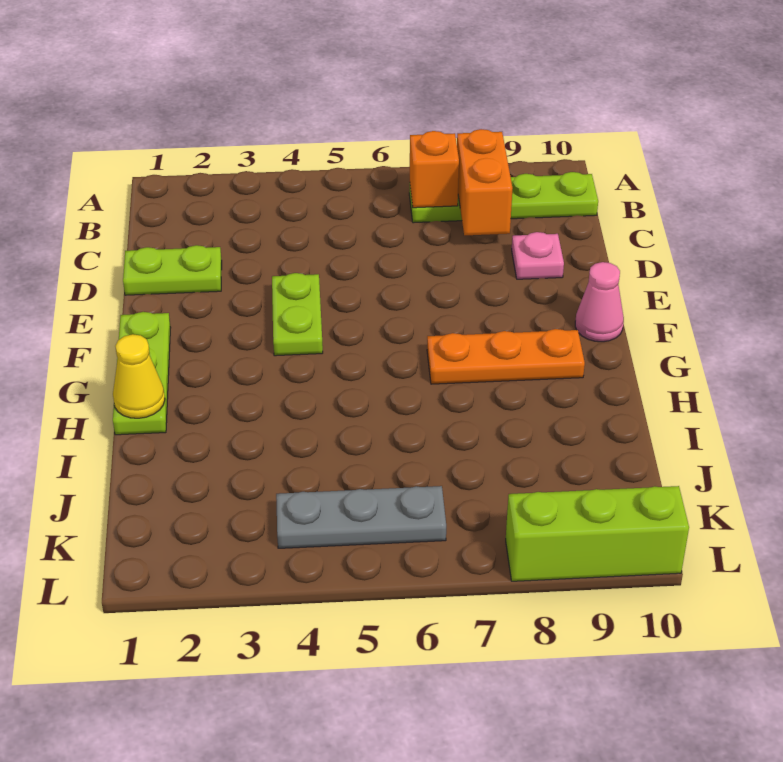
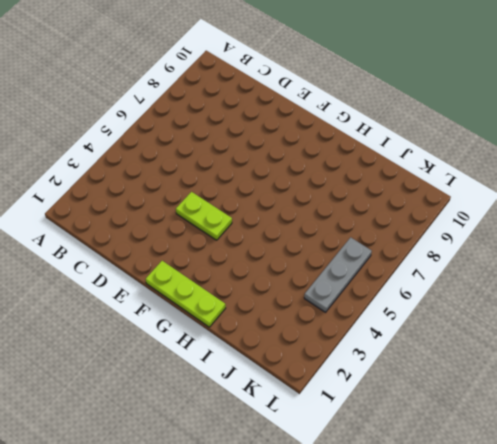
none -> lime 1x4 plate [409,172,598,223]
none -> lime 1x2 plate [123,245,222,295]
none -> pink 1x1 plate [512,232,564,279]

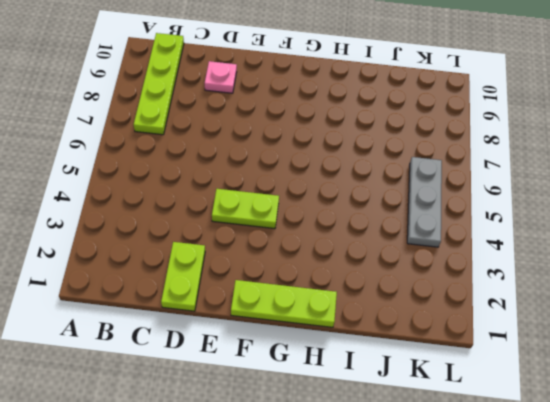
none -> pink 1x1 cone [575,262,624,342]
none -> orange 1x3 plate [427,329,585,384]
none -> lime 1x3 brick [506,486,689,581]

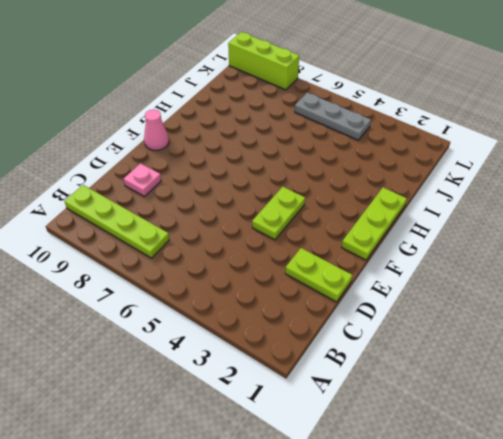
none -> orange 1x3 plate [427,329,585,384]
none -> orange 1x1 brick [410,131,459,208]
none -> orange 1x2 brick [457,129,513,235]

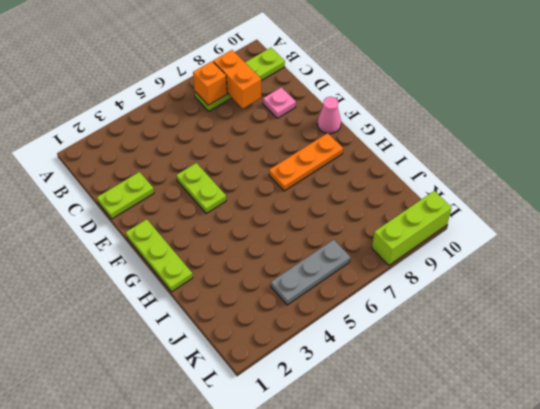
none -> yellow 1x1 cone [113,334,165,418]

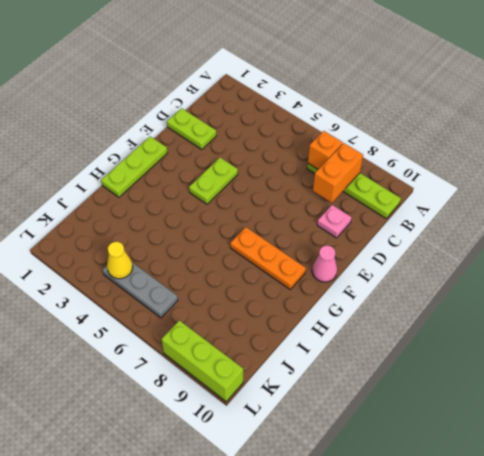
yellow 1x1 cone [107,242,133,279] -> yellow 1x1 cone moved to [113,334,165,418]

